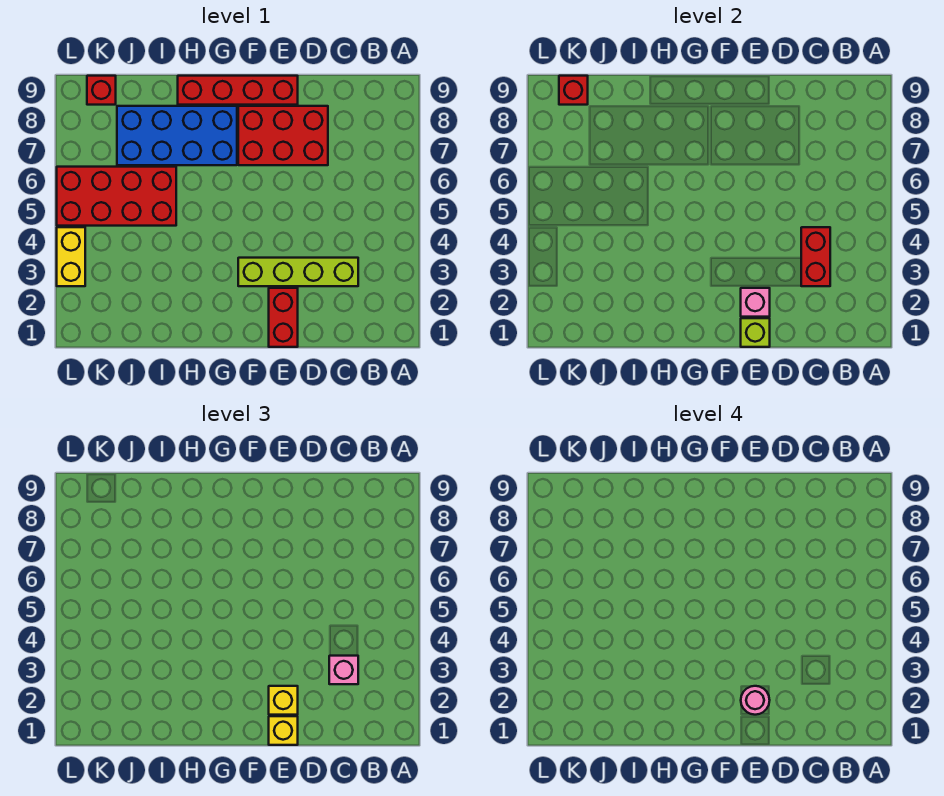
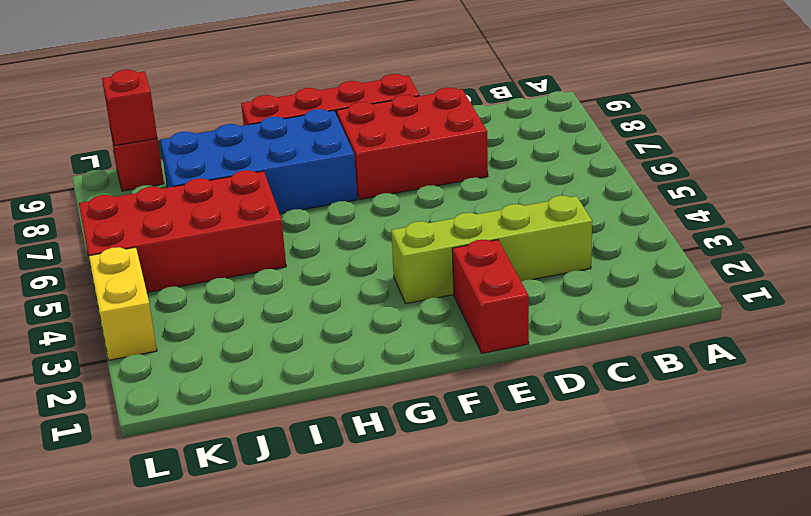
none -> red 1x2 brick [801,227,830,286]
none -> lime 1x1 brick [741,318,770,347]
none -> pink 1x1 brick [741,288,770,317]

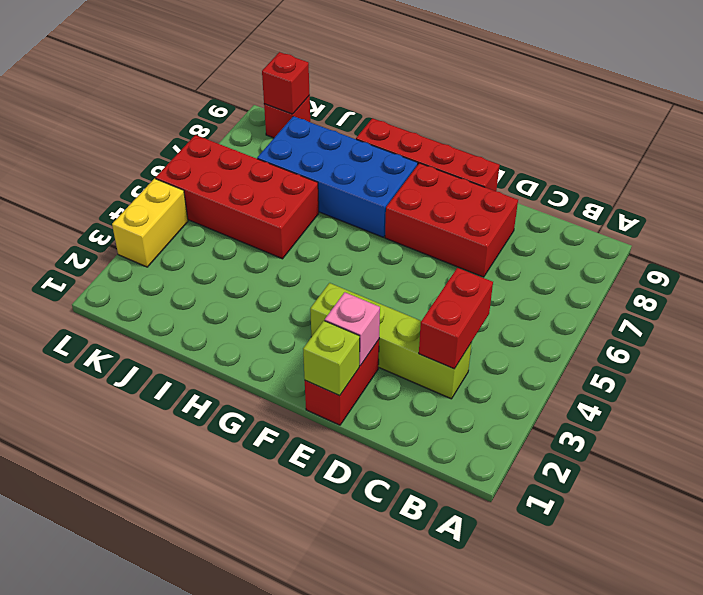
none -> pink 1x1 brick [329,656,358,684]
none -> yellow 1x1 brick [269,716,298,745]
none -> yellow 1x1 brick [269,686,298,715]

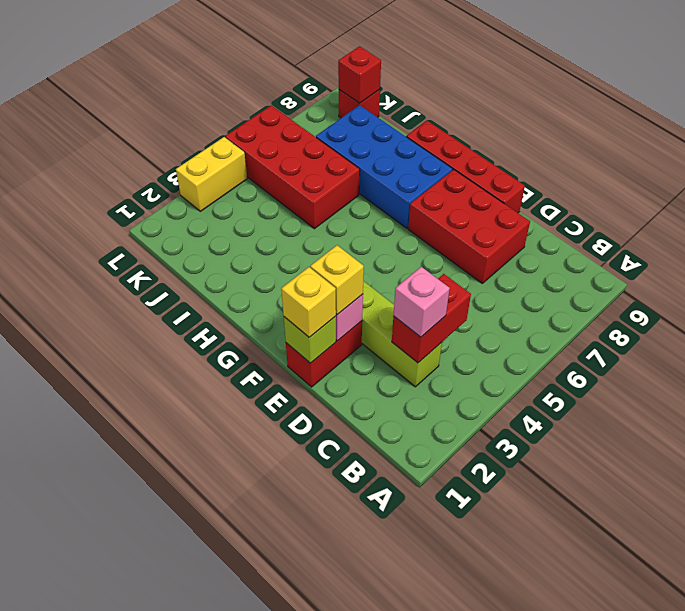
none -> pink 1x1 round brick [741,686,770,715]

